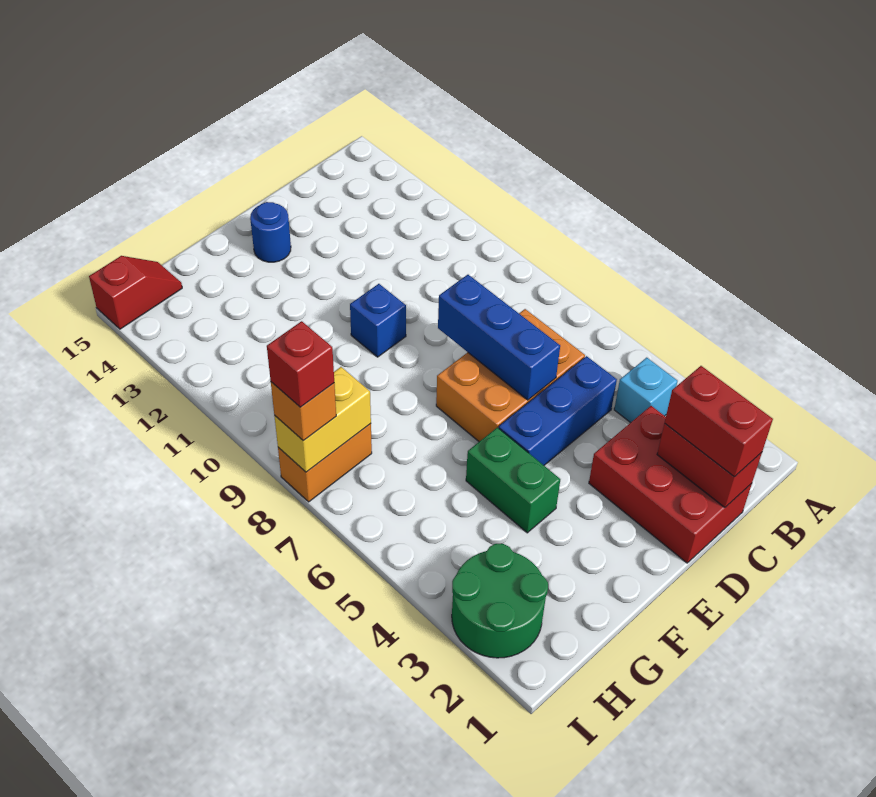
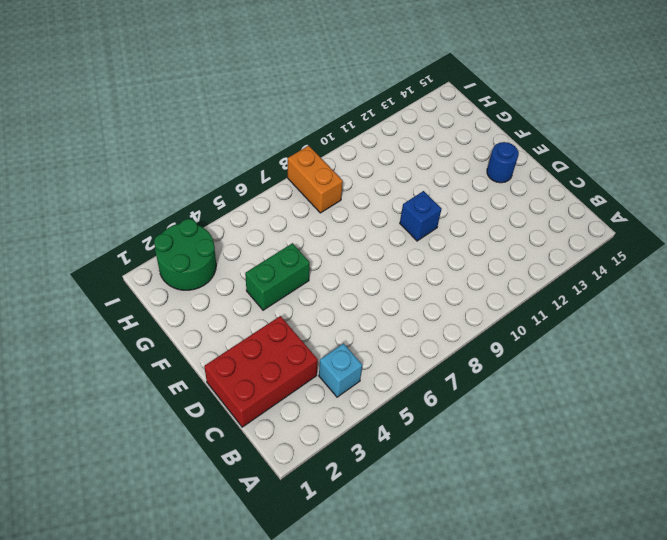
none -> blue 1x3 brick [499,356,617,465]
none -> orange 2x3 brick [436,309,585,442]
none -> red 1x2 slope [89,256,182,329]

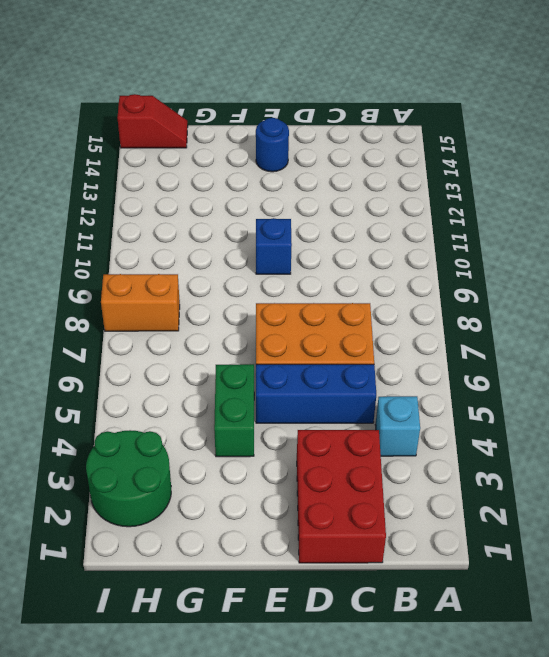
none -> red 1x2 brick [657,424,762,507]
none -> blue 1x3 brick [438,275,560,400]
none -> yellow 1x2 brick [274,367,371,472]

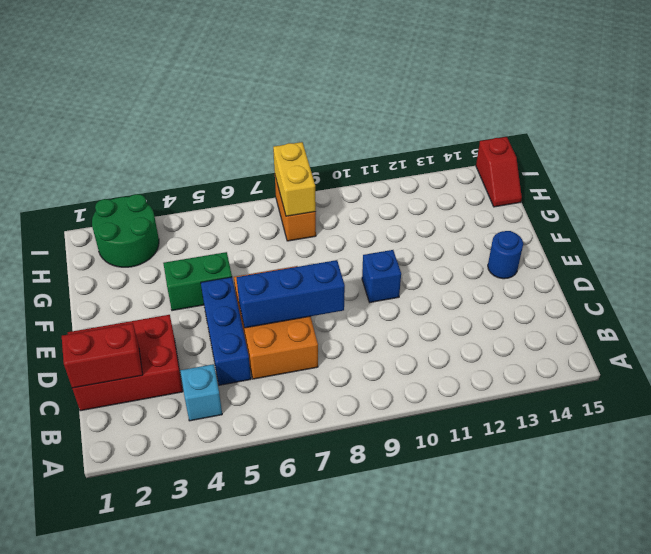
none -> red 1x2 brick [665,366,773,477]
none -> orange 1x1 brick [271,382,336,441]
none -> red 1x1 brick [267,321,334,407]

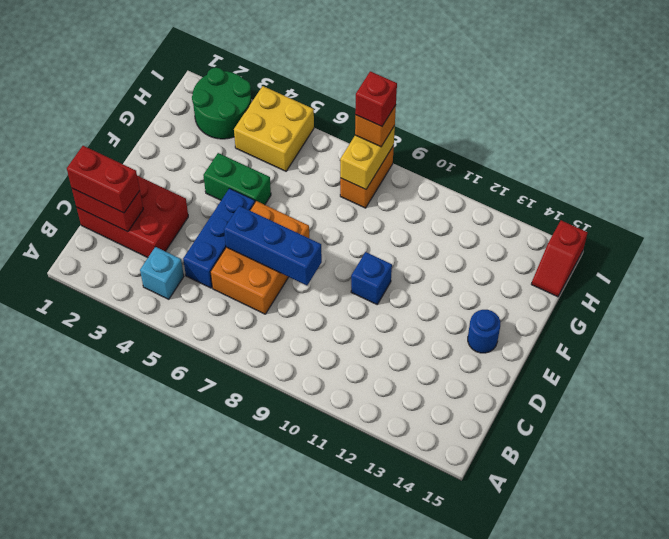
yellow 2x2 brick [234,86,314,171] -> none

